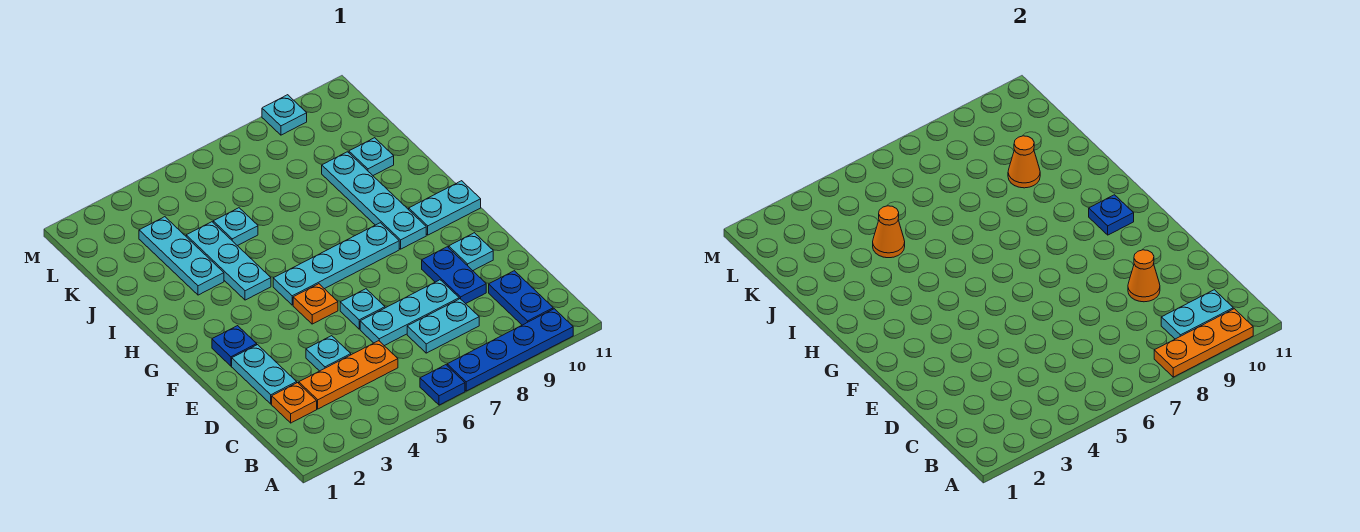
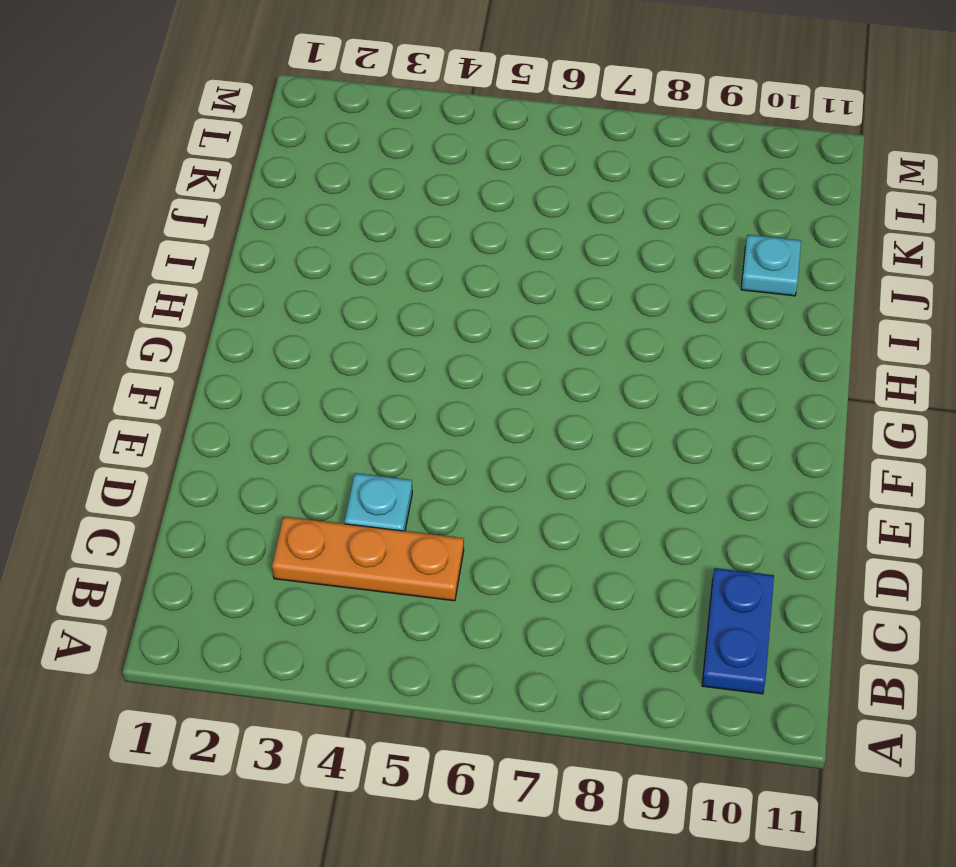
none -> blue 1x1 plate [420,365,465,405]
none -> blue 1x4 plate [447,309,573,391]
none -> orange 1x1 plate [272,383,317,423]

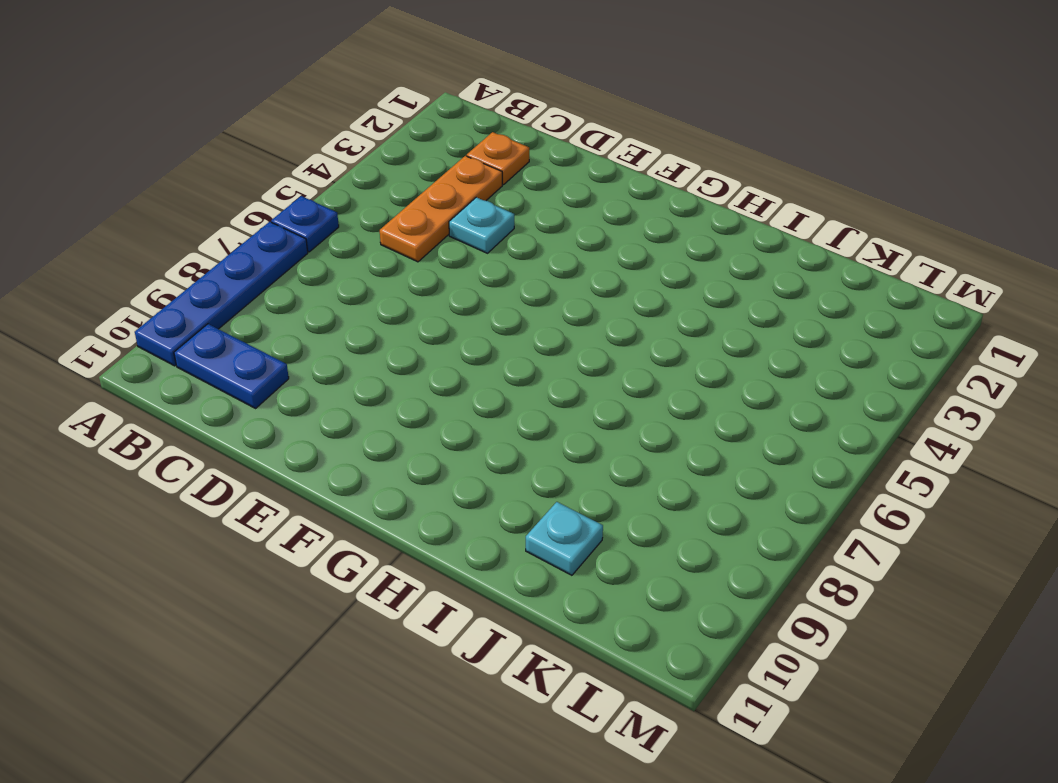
none -> cyan 1x2 plate [407,299,479,353]
none -> cyan 1x2 plate [232,345,297,404]
none -> cyan 1x3 plate [360,280,459,346]

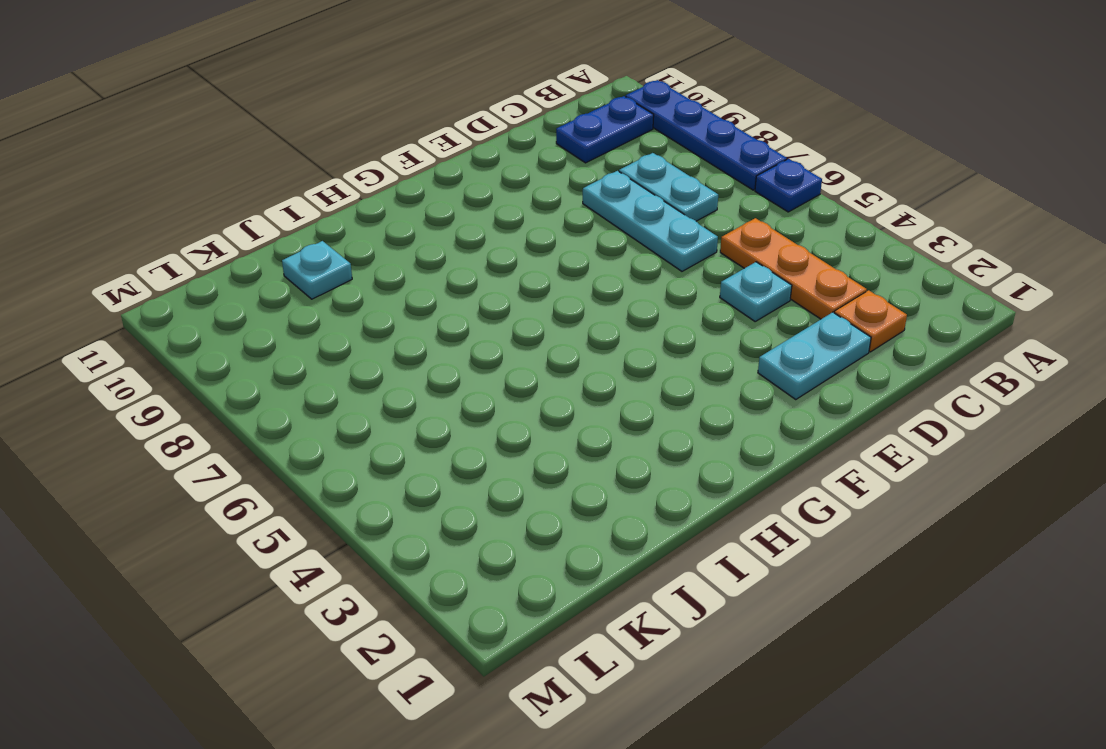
none -> blue 1x2 plate [422,247,486,304]
none -> cyan 1x1 plate [340,289,385,329]
none -> cyan 1x1 plate [449,233,493,271]

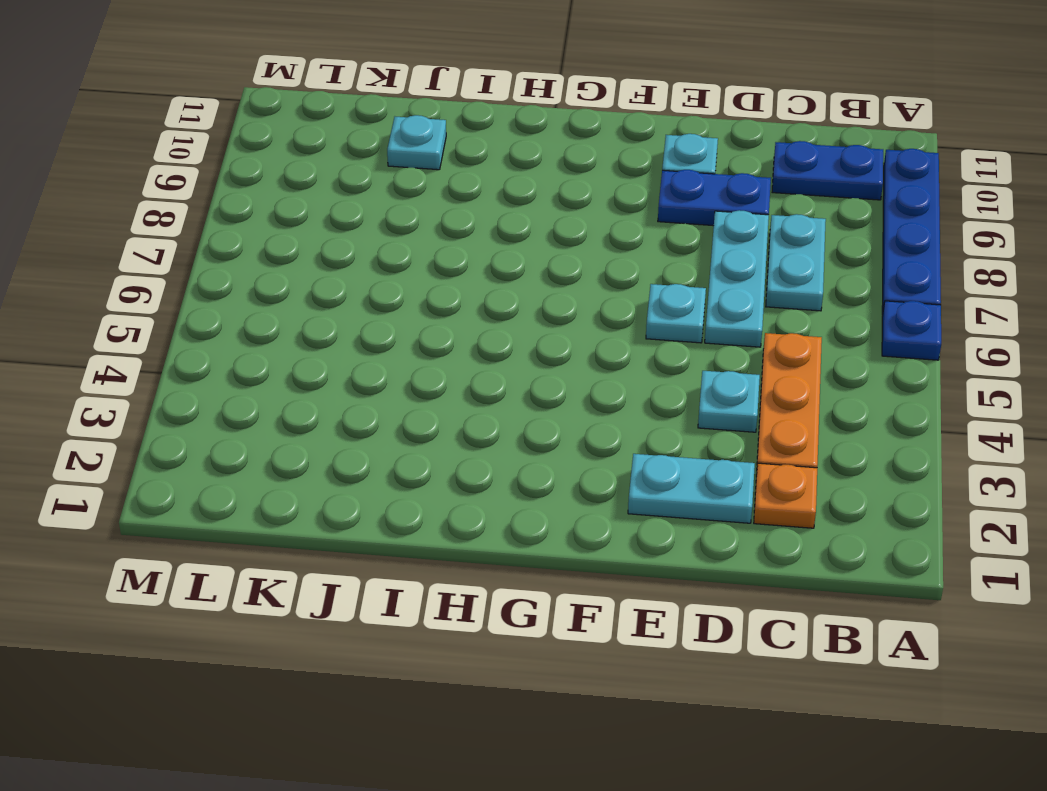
none -> blue 1x1 plate [212,326,257,366]
none -> orange 1x1 plate [293,284,338,324]
none -> cyan 1x4 plate [273,223,399,305]

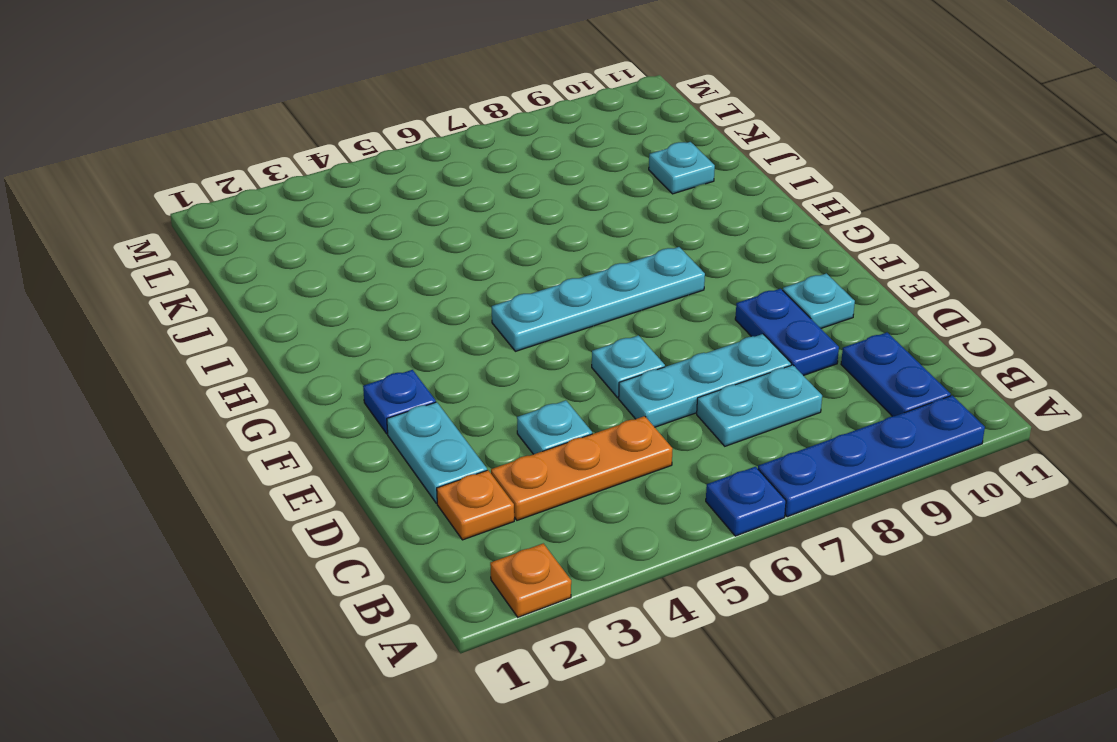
orange 1x1 plate [490,543,571,617] -> orange 1x1 plate moved to [293,284,338,324]
none -> cyan 1x4 plate [322,152,426,249]
none -> cyan 1x2 plate [409,181,481,235]
none -> cyan 1x3 plate [186,222,271,300]

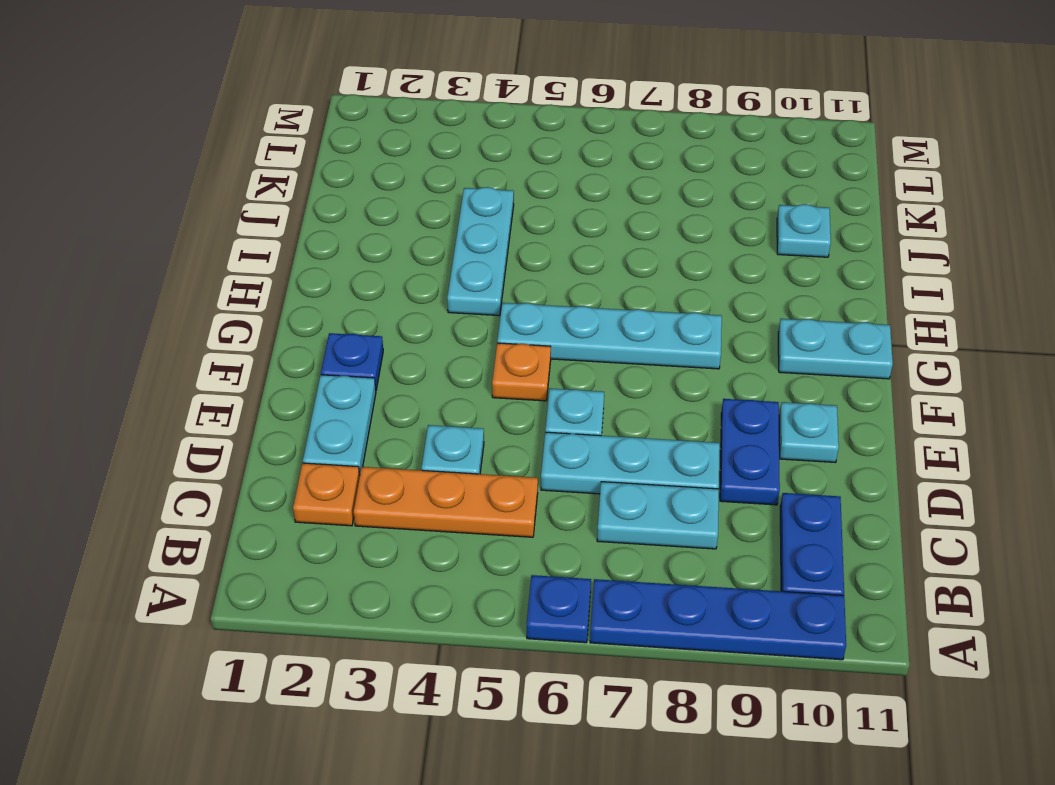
none -> cyan 1x4 plate [322,152,426,249]
none -> cyan 1x3 plate [139,217,224,295]
none -> cyan 1x1 plate [213,208,258,246]

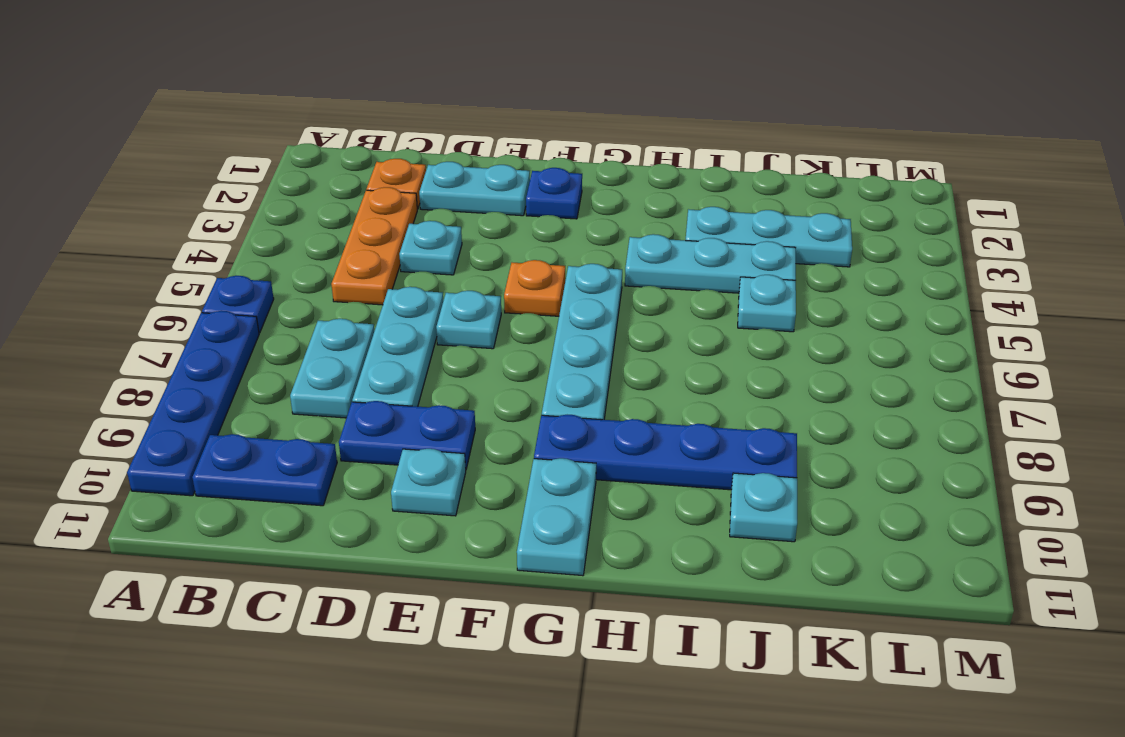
blue 1x4 plate [534,415,797,490] -> cyan 1x4 plate [322,152,426,249]
none -> cyan 1x1 plate [262,95,307,135]
none -> orange 1x3 plate [1154,309,1253,377]
none -> cyan 1x2 plate [1161,290,1233,339]

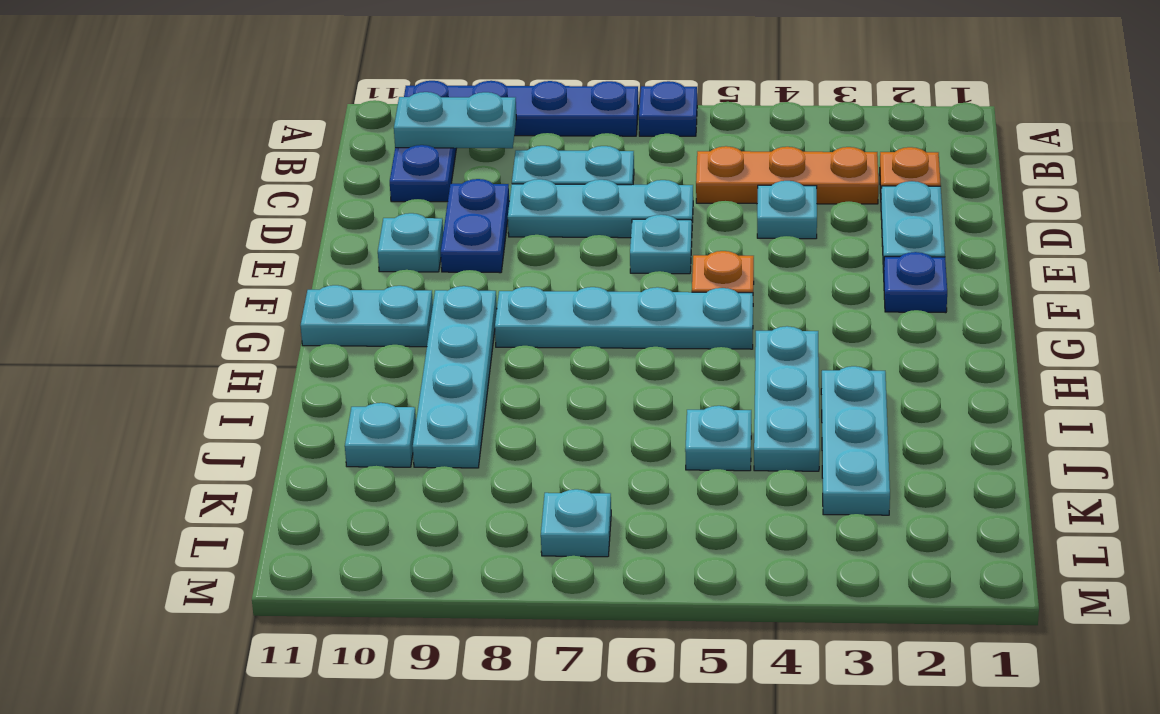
cyan 1x1 plate [541,489,611,557] -> cyan 1x1 plate moved to [262,95,307,135]
none -> orange 1x3 plate [1154,309,1253,377]
none -> orange 1x1 cone [1128,250,1160,302]
none -> blue 1x1 plate [1089,195,1134,235]

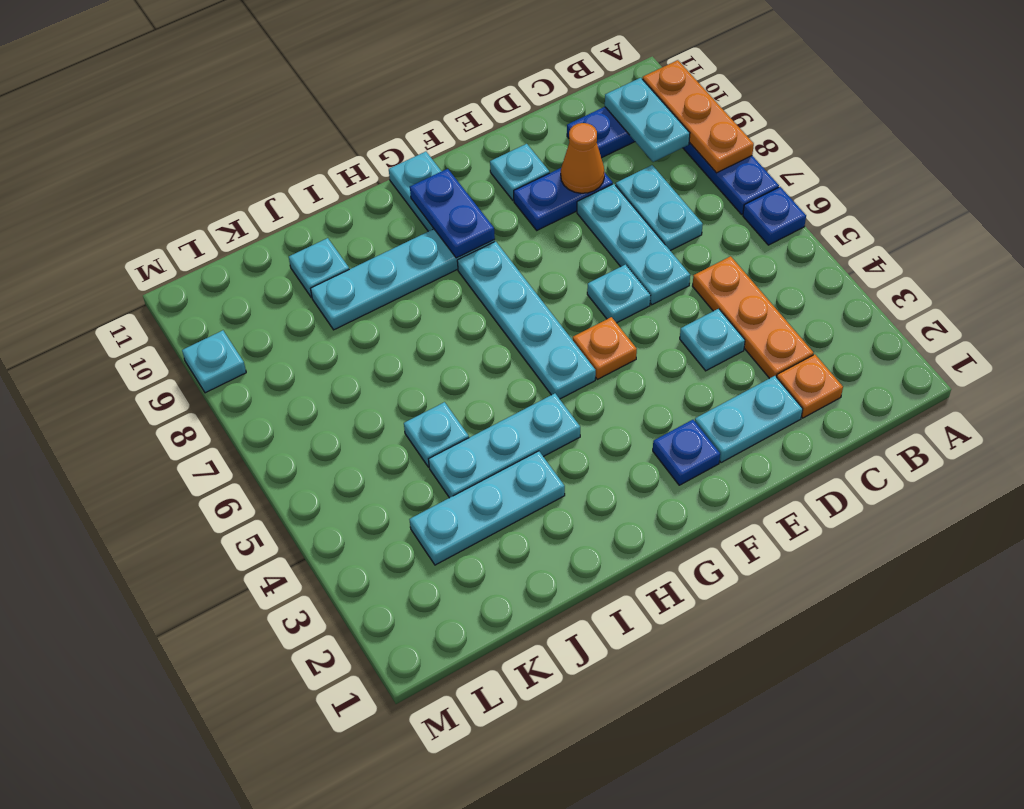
blue 1x2 plate [410,169,495,258] -> blue 1x1 plate [1089,195,1134,235]
none -> orange 1x1 cone [873,206,905,258]
none -> orange 1x1 cone [1008,136,1040,188]

